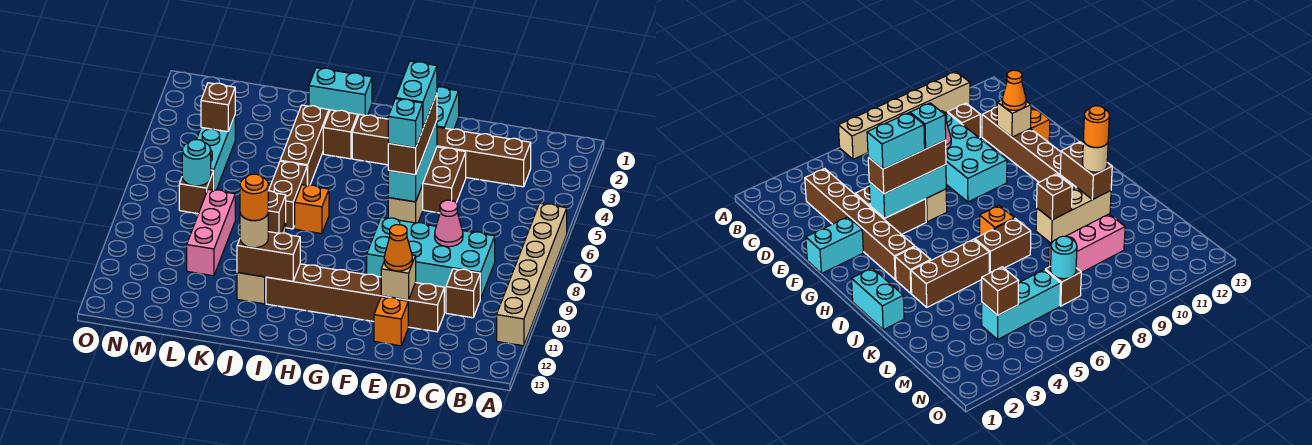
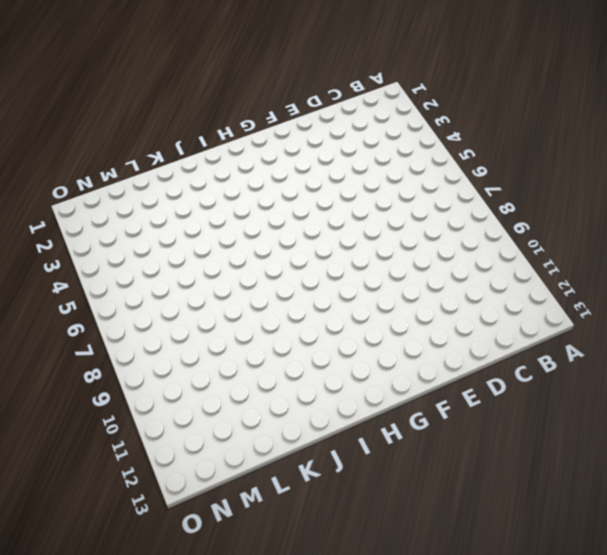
none -> tan 1x6 brick [497,203,567,346]
none -> brown 1x6 brick [352,114,531,187]
none -> cyan 2x4 brick [367,217,495,299]
none -> brown 1x1 brick [446,269,480,318]

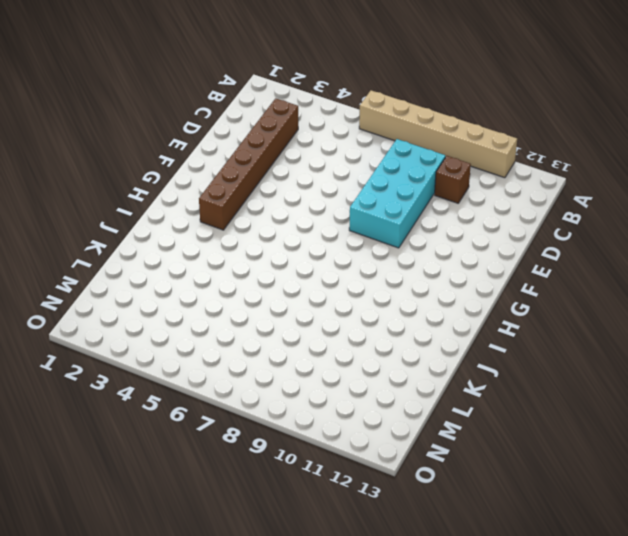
none -> brown 1x6 brick [266,264,444,332]
none -> brown 2x2 brick [423,147,466,213]
none -> orange 1x1 brick [374,297,408,346]
none -> cyan 1x2 brick [437,87,459,130]

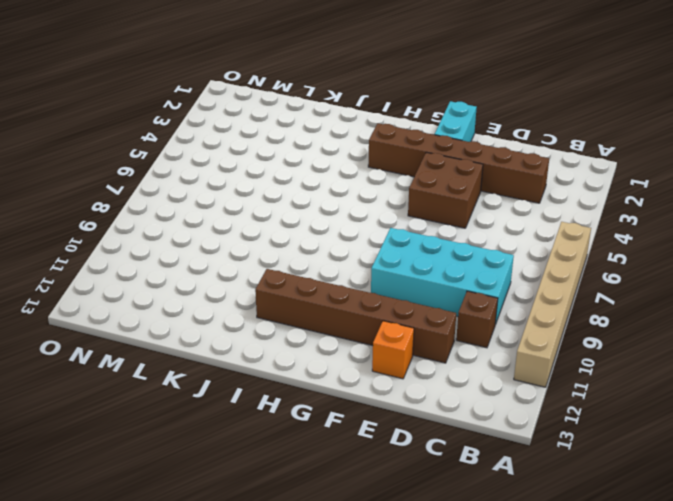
none -> tan 1x1 brick [388,185,423,223]
none -> cyan 1x2 brick [309,68,372,116]
none -> brown 1x1 brick [323,110,358,159]
none -> orange 1x1 brick [295,185,329,234]

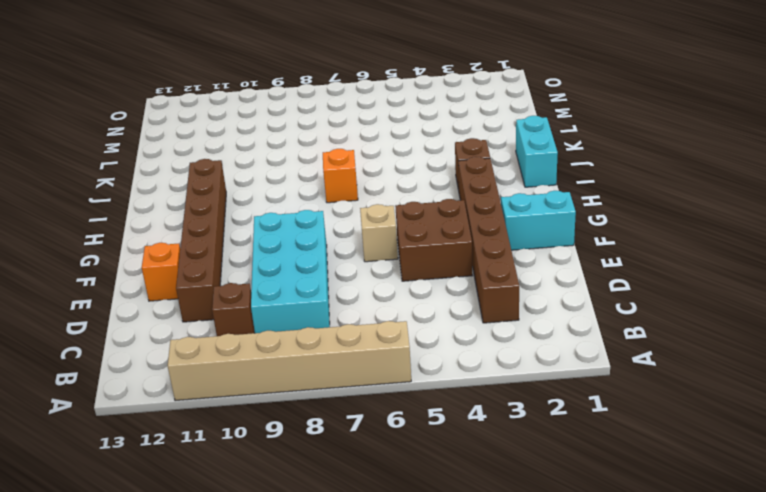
none -> brown 1x3 brick [280,105,329,186]
none -> brown 1x2 brick [269,161,307,229]
none -> tan 1x3 brick [237,223,286,304]
none -> pink 1x3 brick [187,189,235,276]

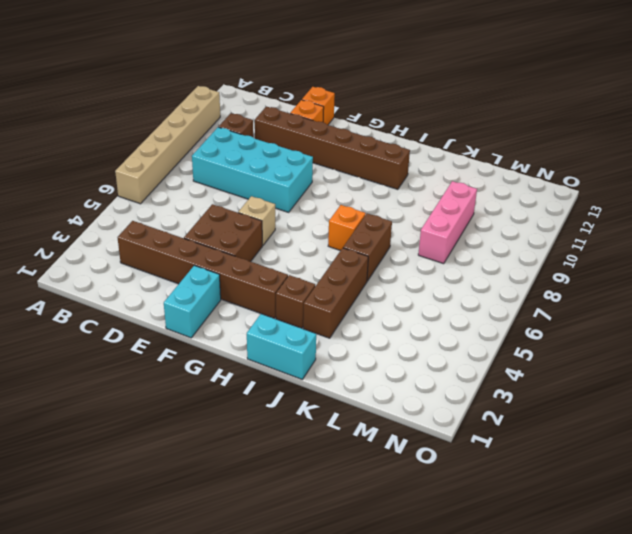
orange 1x1 brick [302,87,335,125] -> none
none -> tan 1x3 brick [237,223,286,304]
none -> cyan 1x3 brick [196,116,235,190]
none -> brown 1x1 brick [179,170,214,214]
none -> pink 1x1 cone [435,200,463,247]

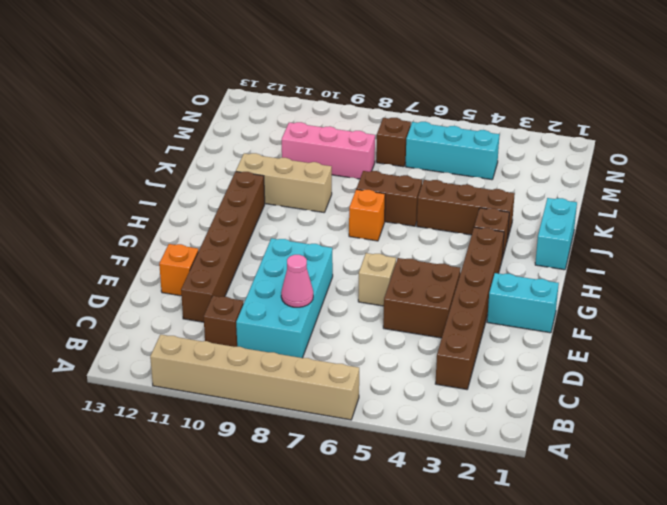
none -> tan 1x1 brick [381,255,416,300]
none -> cyan 1x3 brick [388,121,437,202]
none -> brown 1x2 brick [237,232,300,281]
none -> brown 1x1 brick [268,191,286,233]

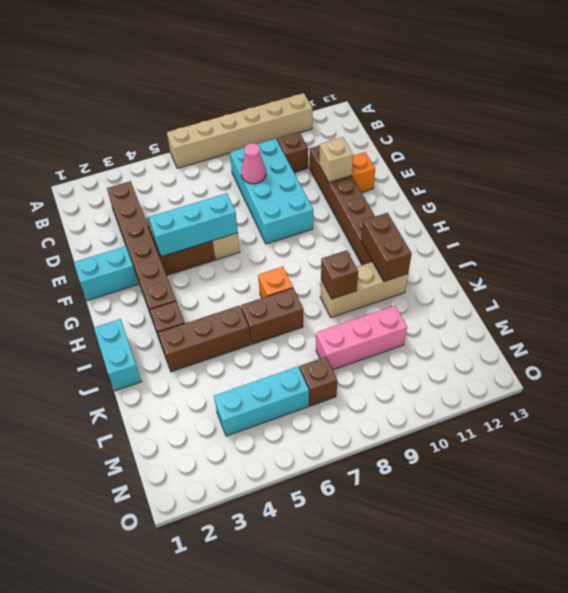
none -> brown 1x1 brick [201,83,235,132]
none -> cyan 1x1 round brick [182,140,211,186]
none -> orange 1x1 cone [384,225,412,271]
none -> brown 1x3 brick [388,94,437,175]

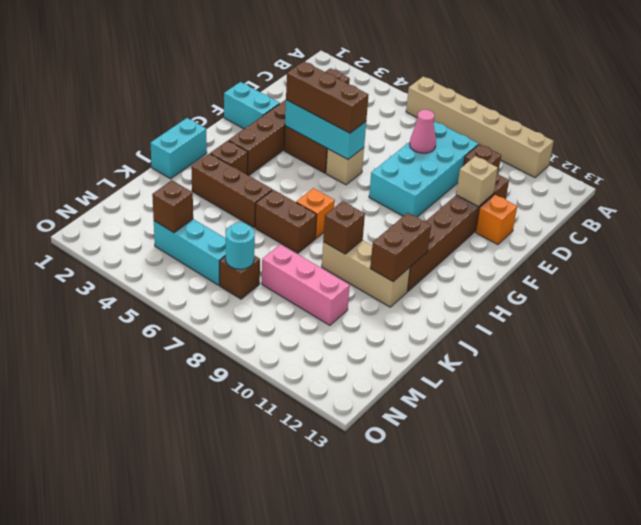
none -> orange 1x1 cone [384,225,412,271]
none -> tan 1x1 round brick [240,213,268,248]
none -> cyan 1x2 brick [396,61,437,128]
none -> cyan 1x1 brick [388,99,423,148]

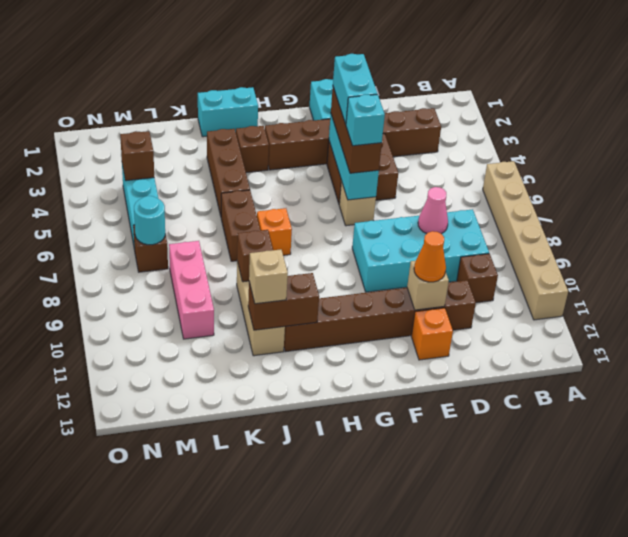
tan 1x1 brick [249,249,288,304] -> tan 1x1 round brick [240,213,268,248]
none -> orange 1x1 round brick [240,174,268,221]

